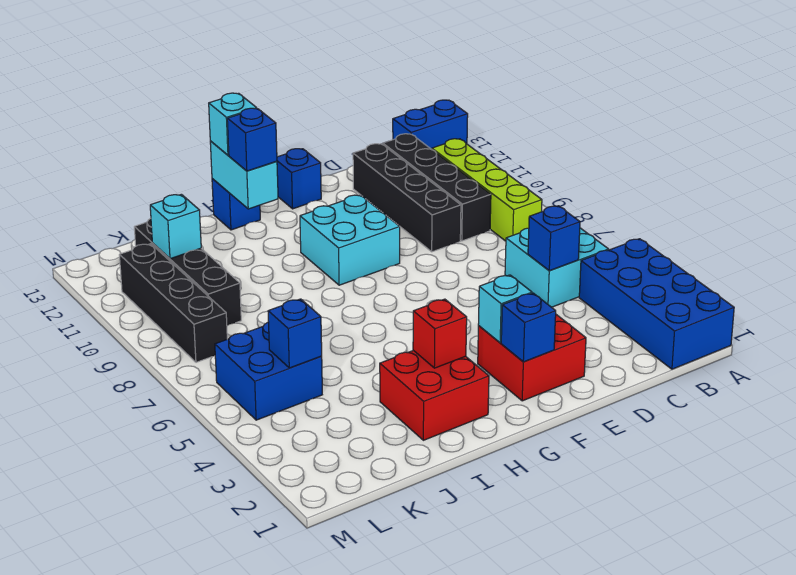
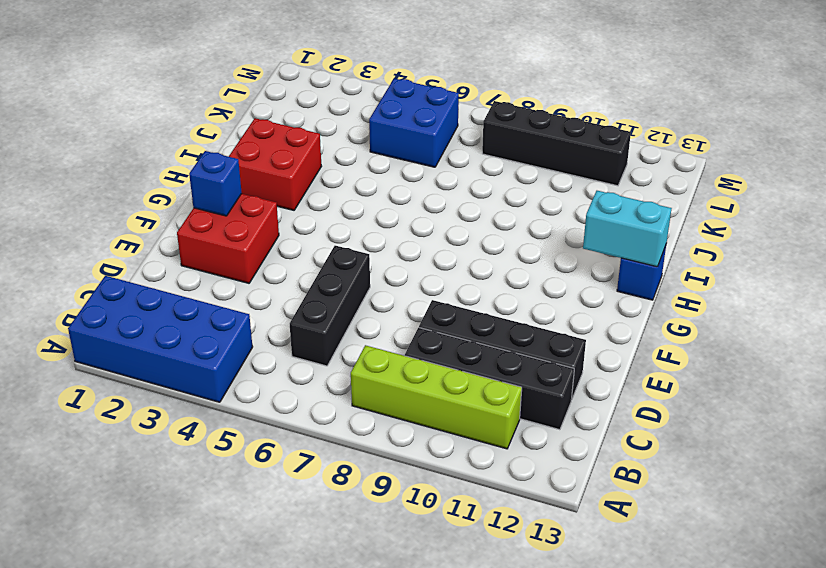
black 1x3 brick [290,246,370,366] -> cyan 2x2 brick [505,228,609,307]
none -> blue 1x2 brick [393,100,468,149]
none -> cyan 2x2 brick [300,195,400,285]
none -> blue 1x1 brick [277,149,321,209]

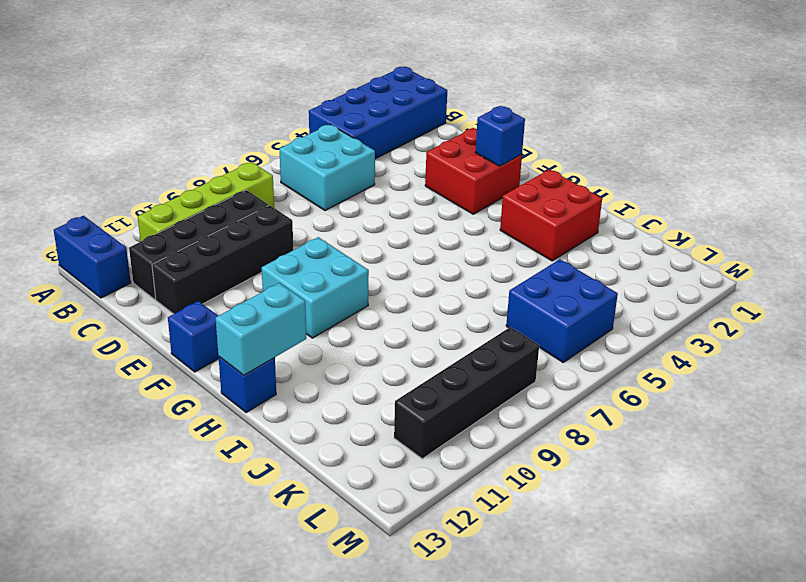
none -> black 1x4 brick [134,219,241,326]
none -> blue 1x1 brick [528,206,580,271]
none -> cyan 1x1 brick [478,275,532,343]

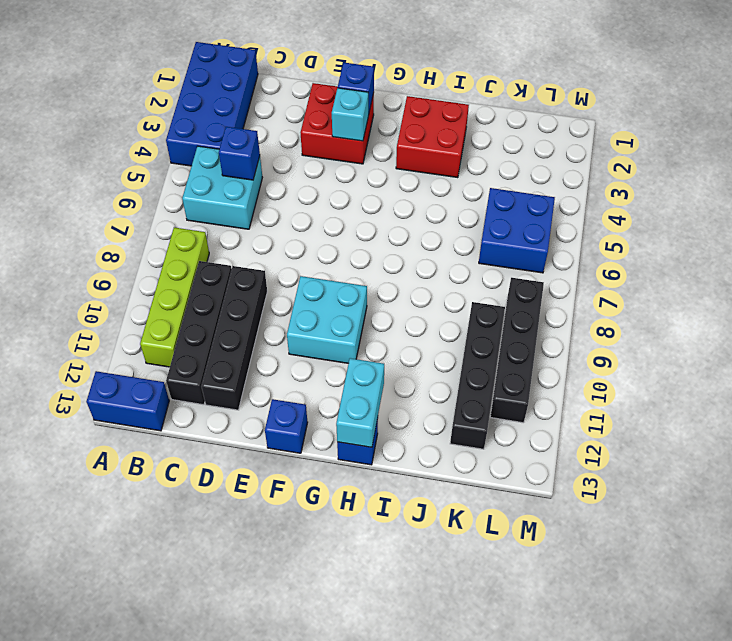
none -> red 1x1 brick [413,299,467,368]
none -> blue 1x1 brick [268,299,322,368]
none -> cyan 1x1 brick [150,194,201,259]

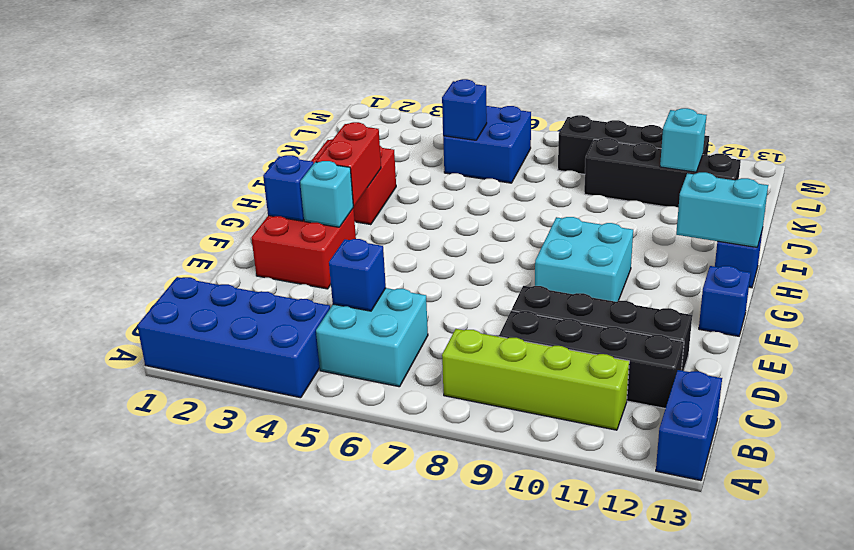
red 1x2 brick [316,122,381,206] -> red 1x1 brick [413,299,467,368]
none -> blue 1x1 brick [227,108,277,171]
none -> cyan 1x1 brick [209,93,257,155]

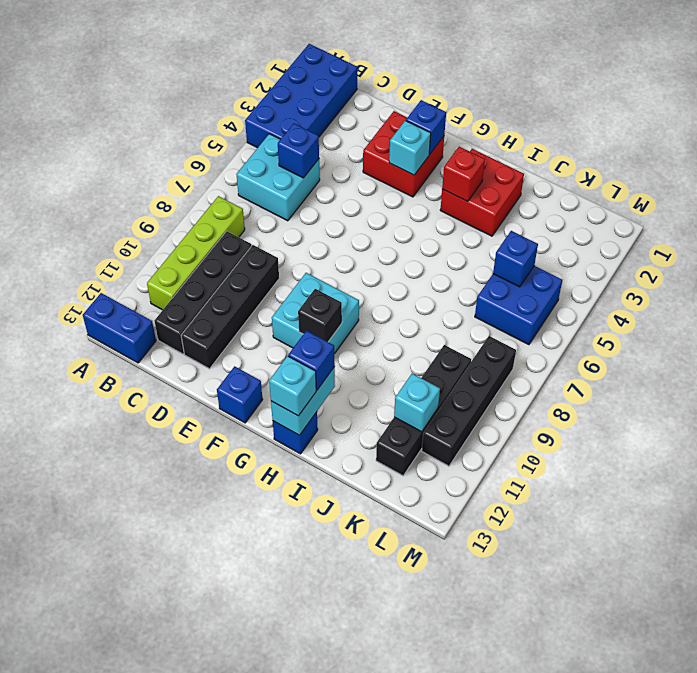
black 1x1 brick [298,289,342,342] -> none

